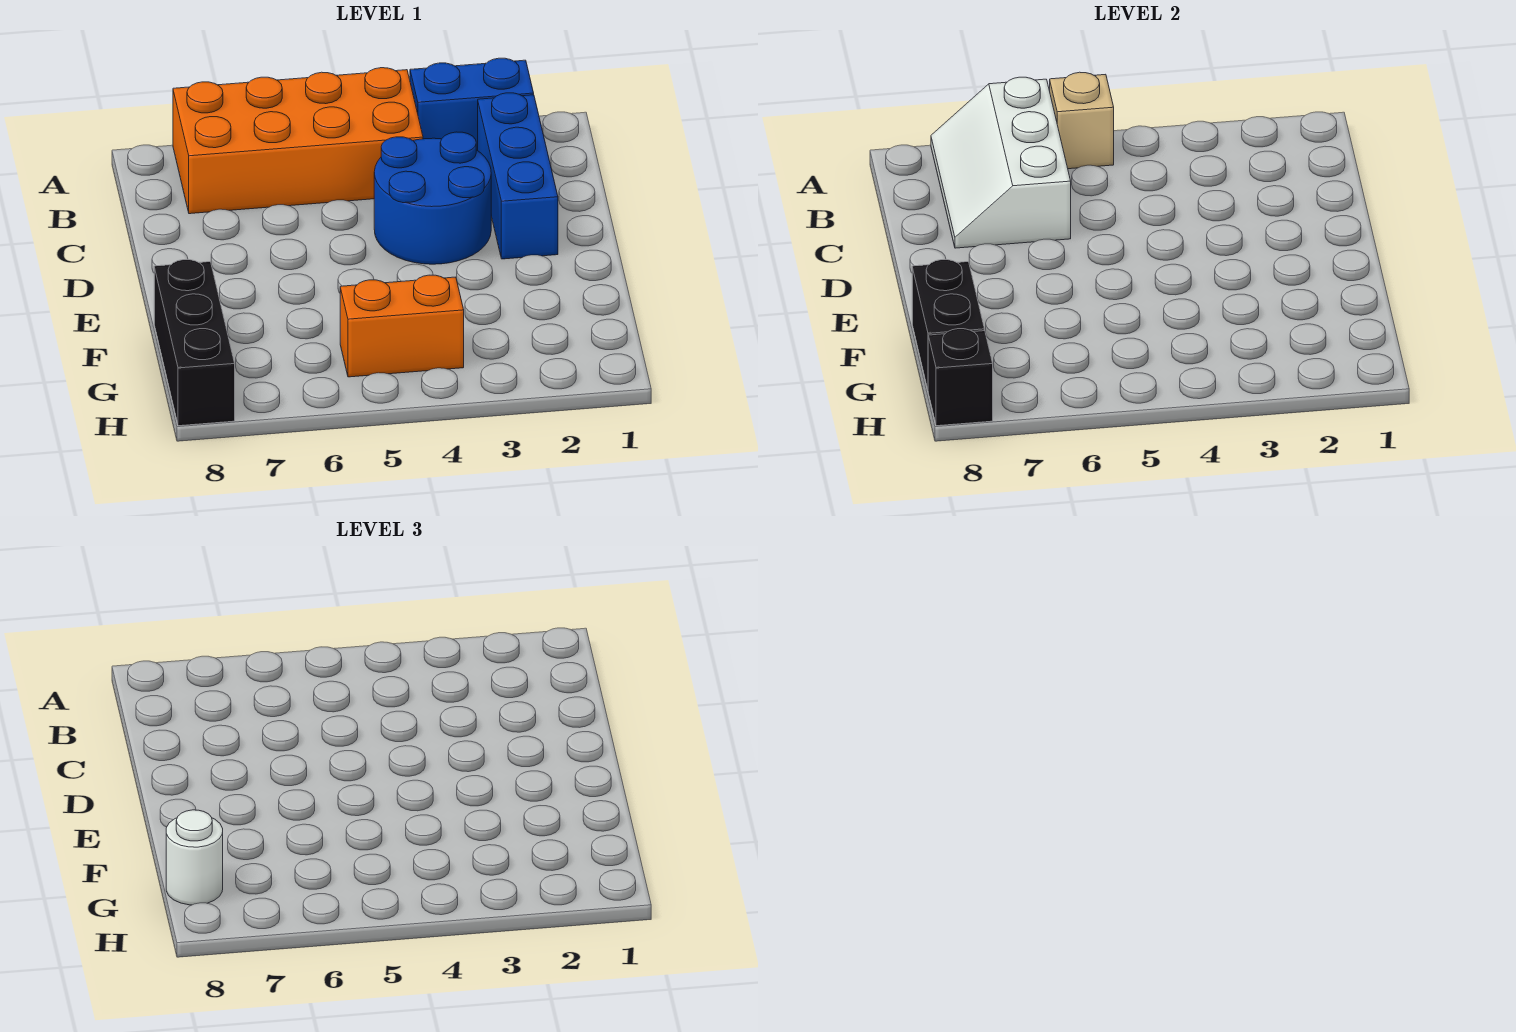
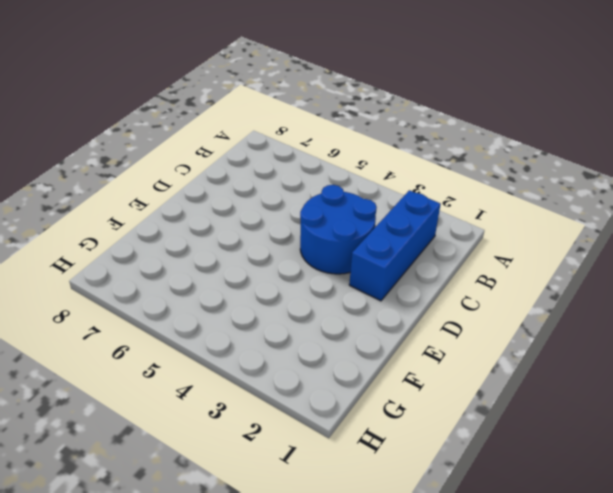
none -> blue 1x2 brick [410,58,534,151]
none -> orange 2x4 brick [173,68,423,214]

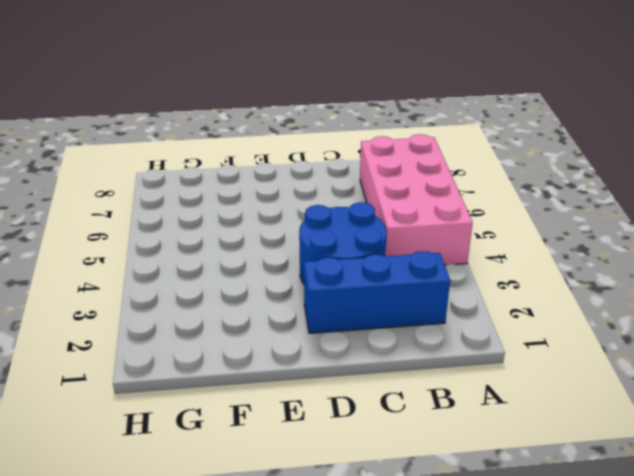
pink 2x4 brick [360,134,473,265] -> orange 2x4 brick [173,68,423,214]
none -> blue 1x2 brick [410,58,534,151]
none -> black 1x3 brick [154,260,235,426]

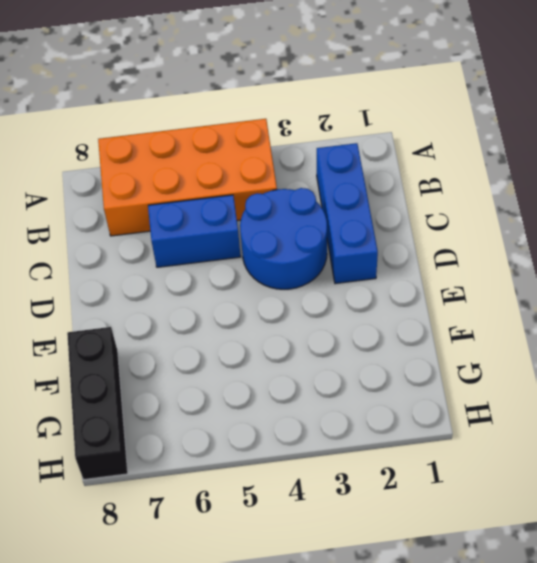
blue 1x2 brick [148,195,241,267] -> blue 1x2 brick moved to [410,58,534,151]
none -> orange 1x2 brick [340,275,464,377]
none -> tan 1x1 brick [1050,72,1114,169]

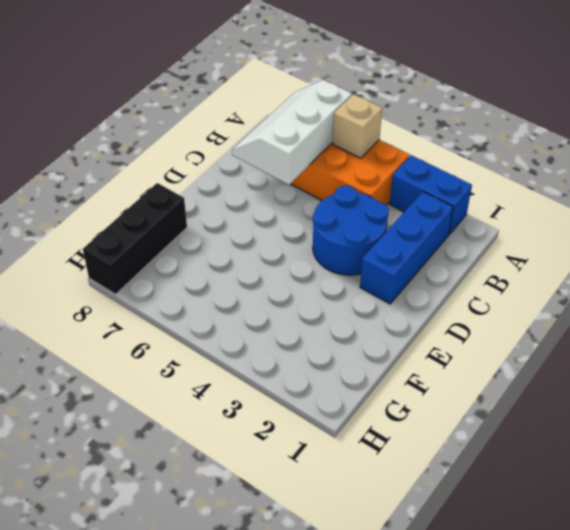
none -> orange 1x2 brick [340,275,464,377]
none -> black 1x2 brick [912,260,984,389]

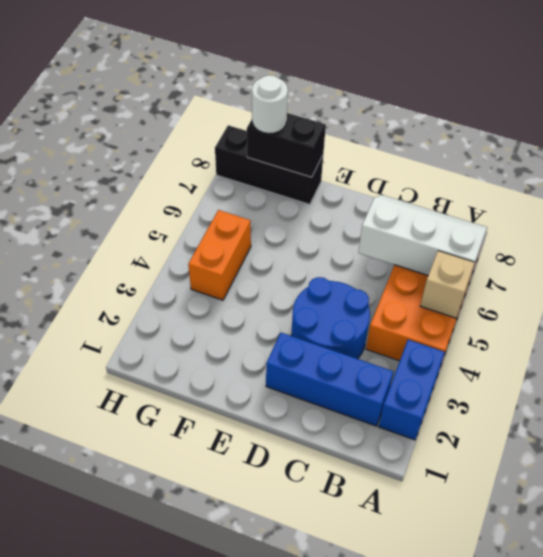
none -> black 1x1 brick [928,329,993,426]

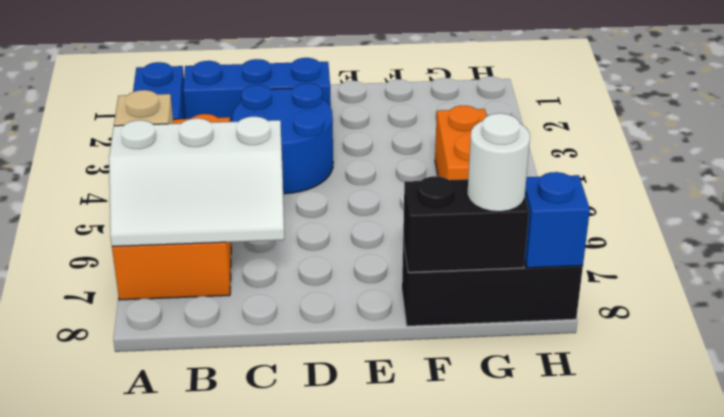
blue 1x1 brick [525,172,590,268] -> black 1x1 brick [928,329,993,426]

